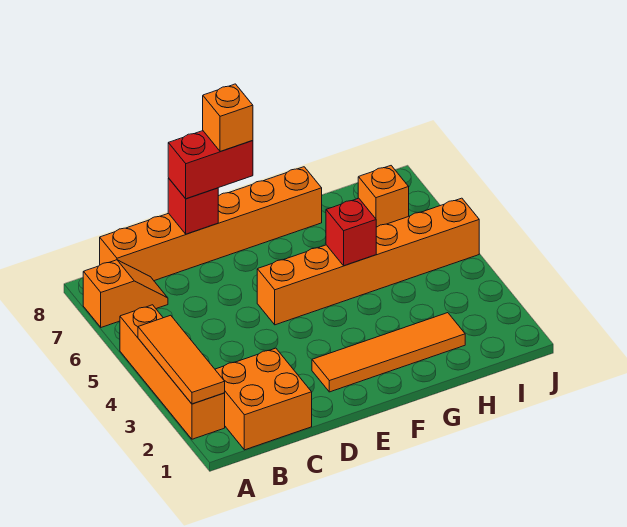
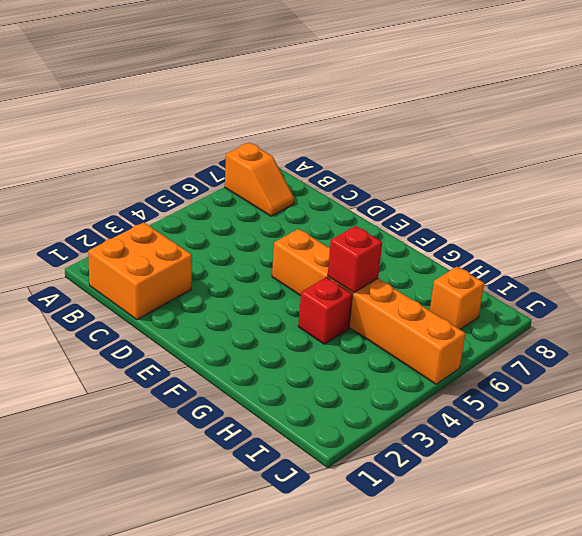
red 1x1 brick [298,277,353,344] -> red 1x1 brick moved to [168,178,218,234]
none -> orange 1x4 brick [120,305,225,439]
none -> orange 1x6 brick [100,167,322,281]
none -> orange 1x4 tile [312,313,465,392]

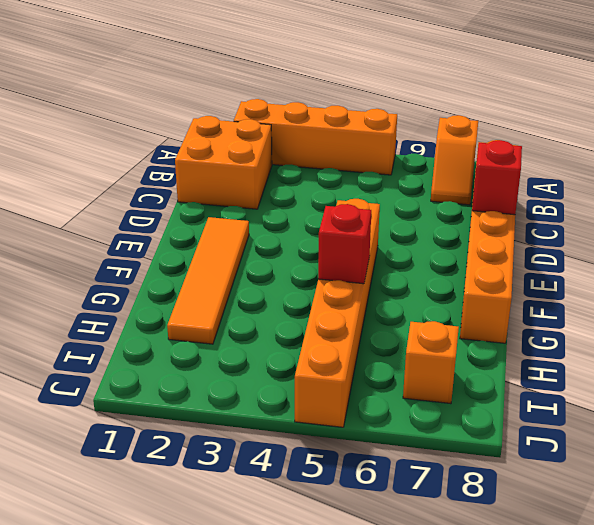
none -> orange 1x3 tile [138,315,225,404]
none -> red 1x2 brick [168,131,253,199]
none -> orange 1x1 brick [203,84,253,152]

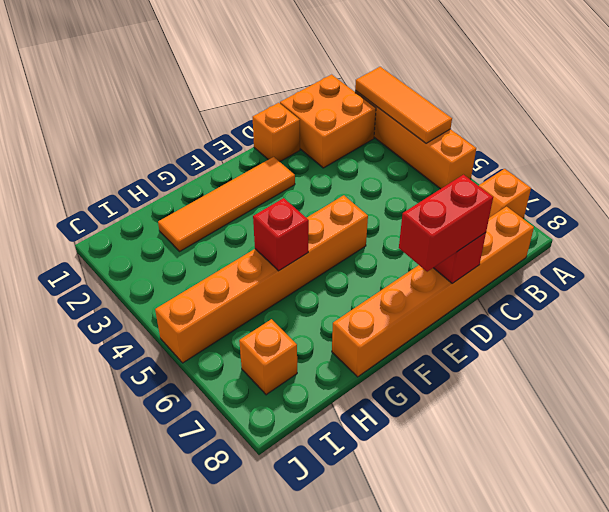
orange 1x1 brick [253,103,300,162] -> orange 1x1 brick moved to [203,84,253,152]

